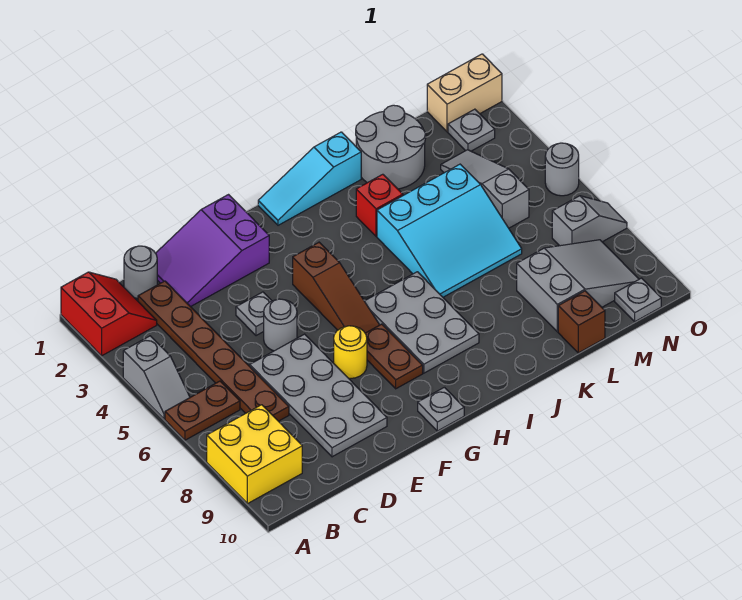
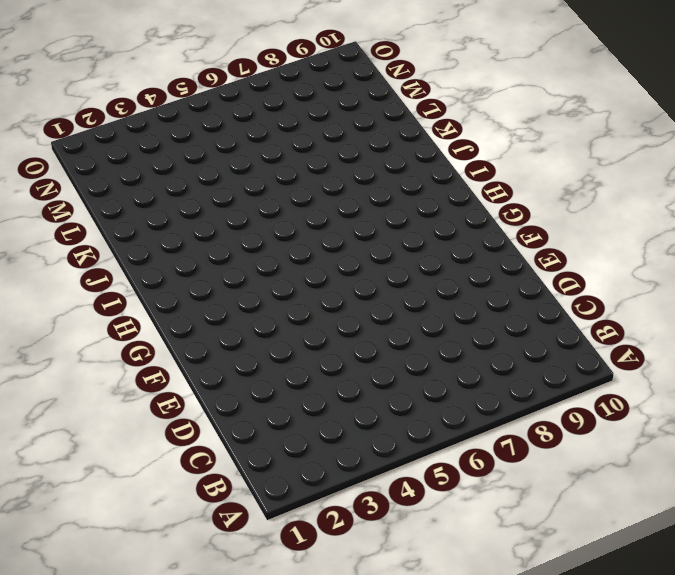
none -> red 2x2 slope [61,272,157,356]
none -> grey 1x2 slope [123,336,190,419]
none -> brown 1x2 plate [165,381,240,440]

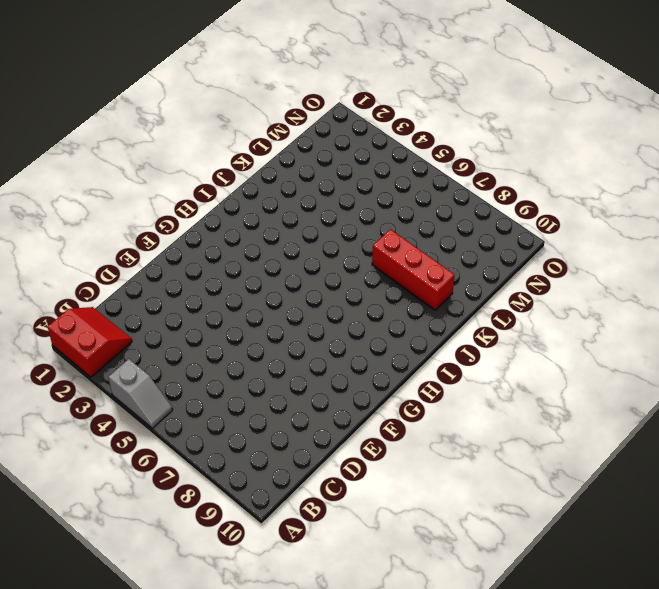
red 1x3 brick [372,229,455,310] -> none
none -> brown 1x2 plate [165,381,240,440]
none -> yellow 2x2 brick [207,405,302,504]
none -> grey 1x1 round brick [124,246,157,298]

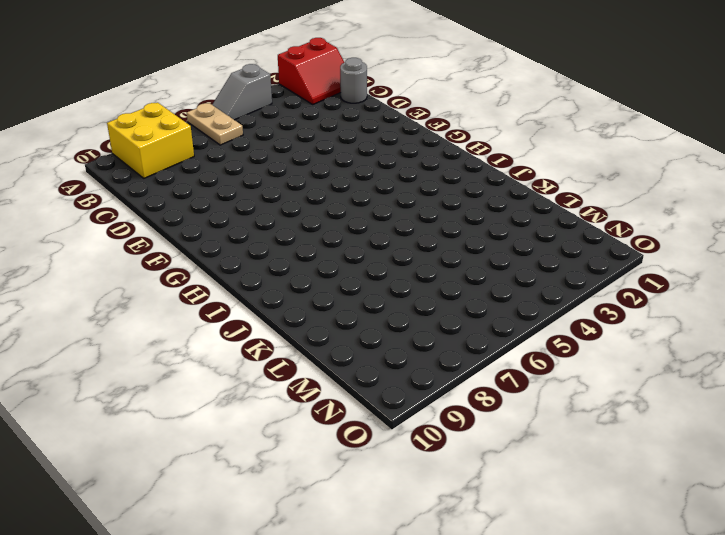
tan 1x2 plate [187,103,243,145] -> brown 1x2 plate [165,381,240,440]
none -> brown 1x6 plate [138,281,289,421]
none -> purple 2x3 slope [156,195,269,307]
none -> grey 2x4 plate [250,334,387,457]

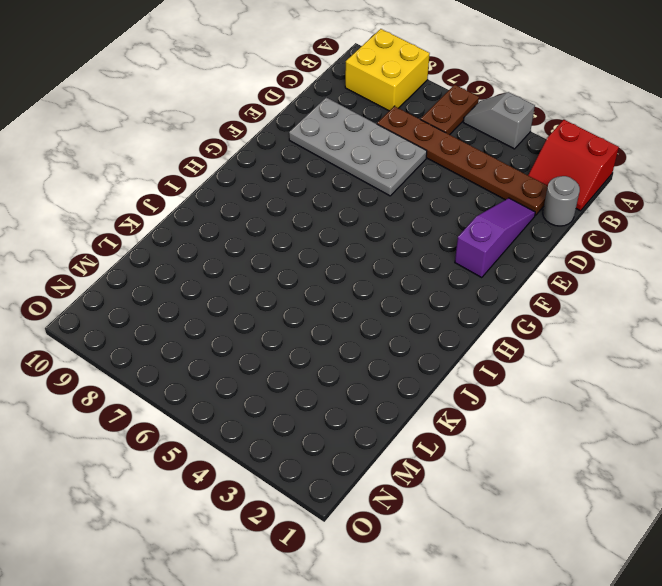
purple 1x3 slope [455,198,535,278] -> purple 2x3 slope [156,195,269,307]
none -> grey 1x1 plate [236,292,272,336]
none -> grey 1x1 round brick [264,299,297,351]
none -> yellow 1x1 round brick [334,326,367,379]

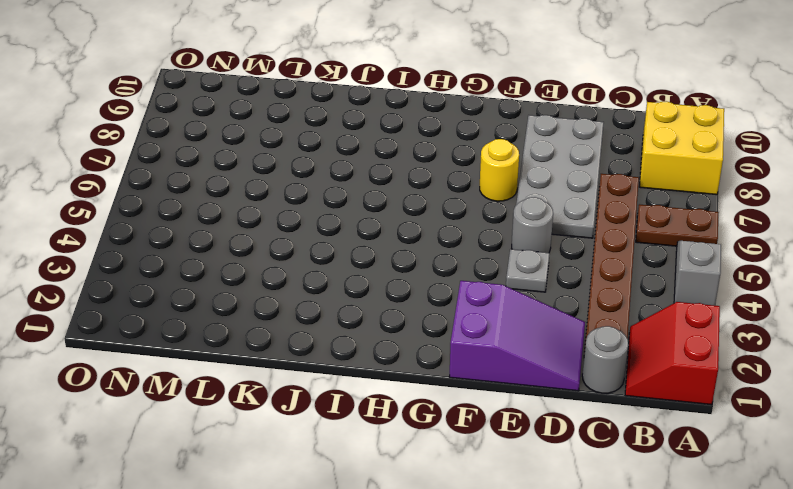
none -> brown 1x3 slope [293,242,379,333]
none -> brown 1x2 plate [365,324,423,389]
none -> grey 1x1 plate [418,387,464,431]

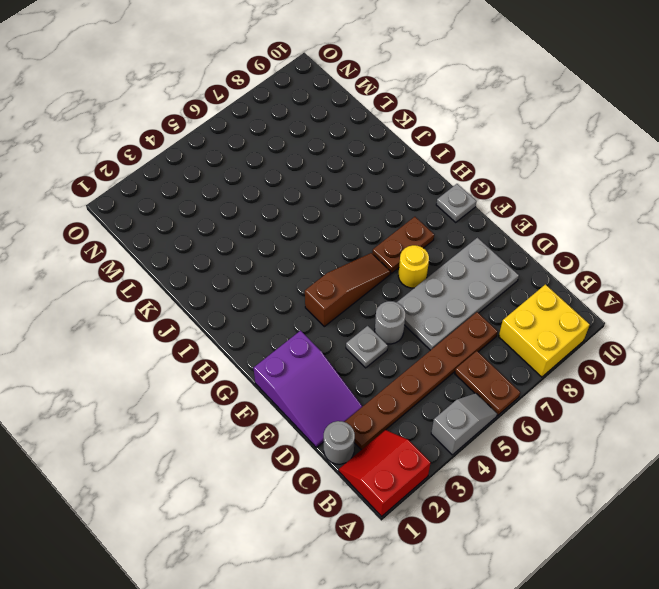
none -> cyan 1x3 slope [258,132,361,225]
none -> grey 2x3 plate [365,272,479,373]
none -> red 1x1 brick [356,174,403,236]

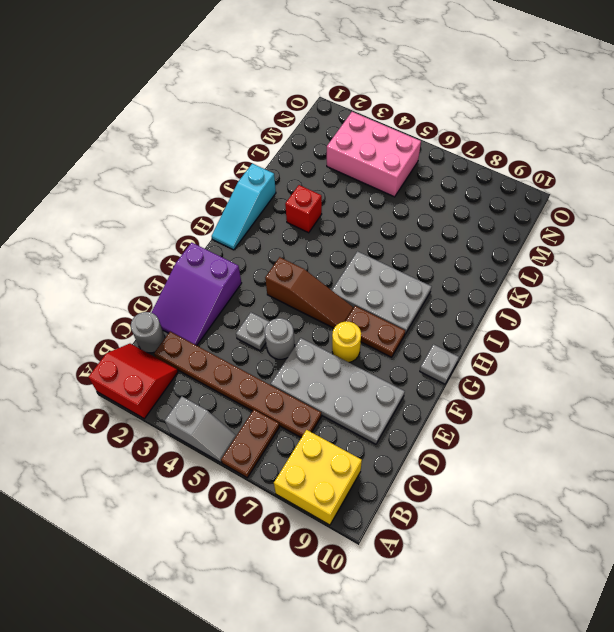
pink 2x3 brick [327,112,421,197] -> grey 1x3 slope [441,150,529,228]
none -> cyan 3x3 slope [377,164,522,297]
none -> grey 2x2 round brick [356,105,426,189]
none -> grey 2x3 slope [517,240,639,332]

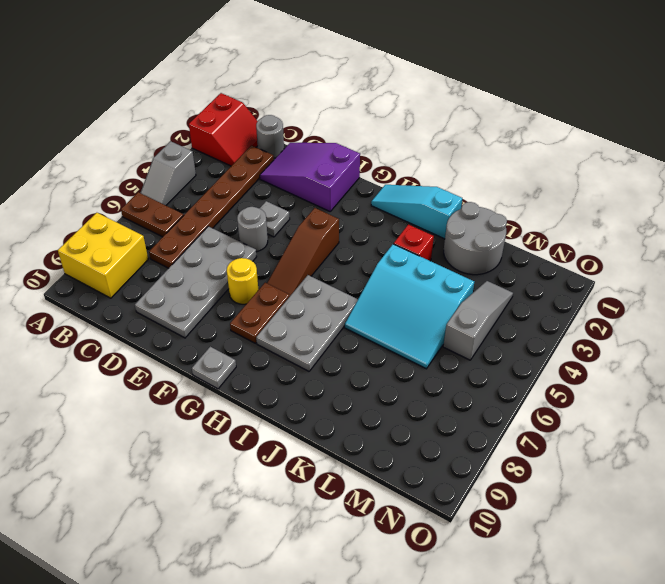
none -> grey 2x3 slope [517,240,639,332]
none -> brown 1x1 brick [558,291,605,353]
none -> tan 1x2 brick [427,54,502,132]

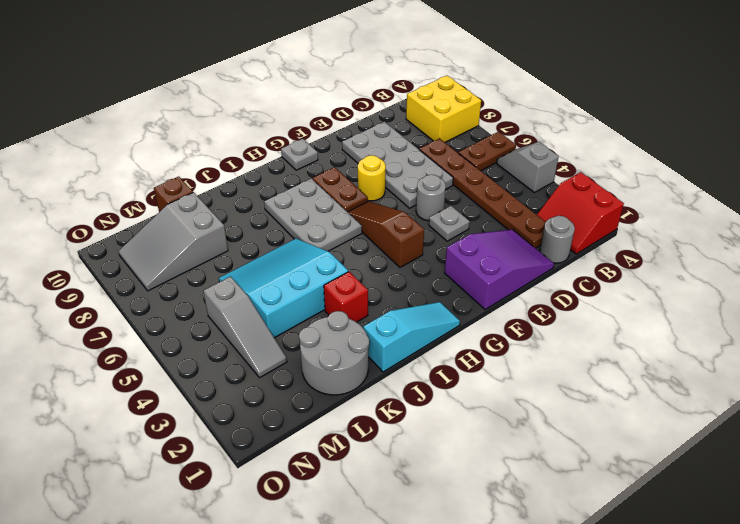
none -> tan 1x2 brick [427,54,502,132]
none -> grey 1x1 plate [448,109,495,151]
none -> grey 1x2 slope [552,196,627,246]

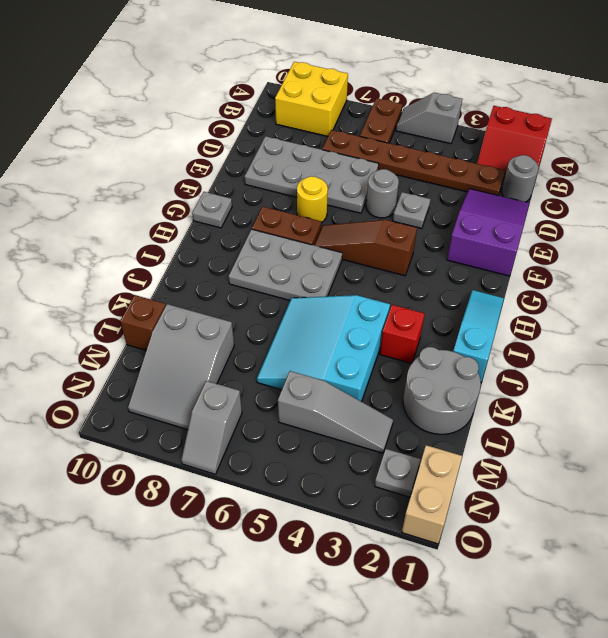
none -> grey 1x1 plate [615,278,661,322]
none -> grey 1x1 round brick [545,143,579,196]

